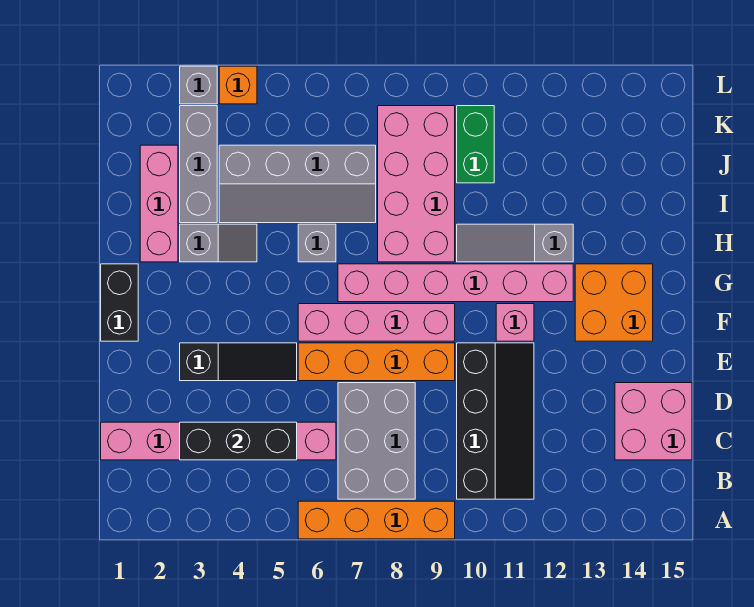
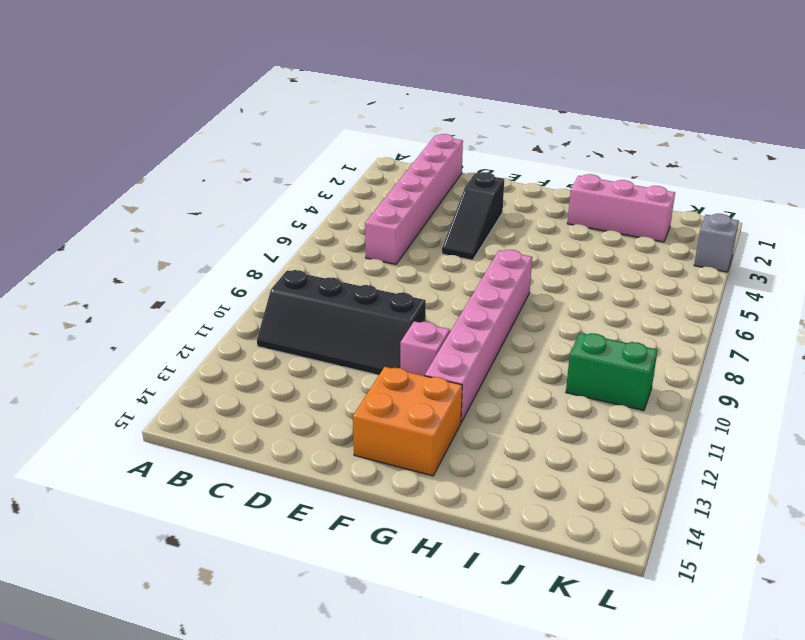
none -> orange 1x4 brick [298,501,455,539]
none -> grey 2x3 brick [338,383,415,499]
none -> pink 2x2 brick [615,383,692,460]

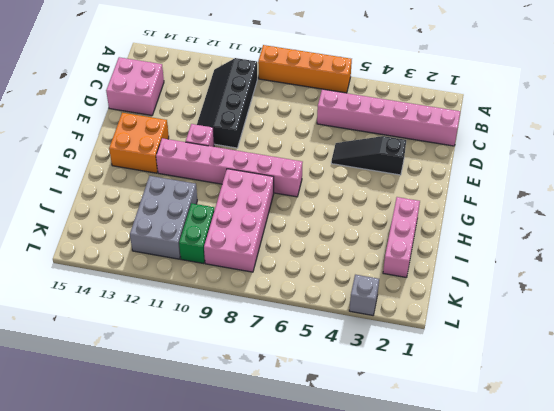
grey 2x3 brick [130,176,197,259] -> grey 2x3 brick moved to [338,383,415,499]
none -> orange 1x4 brick [298,343,455,381]
none -> black 1x2 brick [101,264,138,341]
none -> pink 1x4 brick [298,304,455,341]

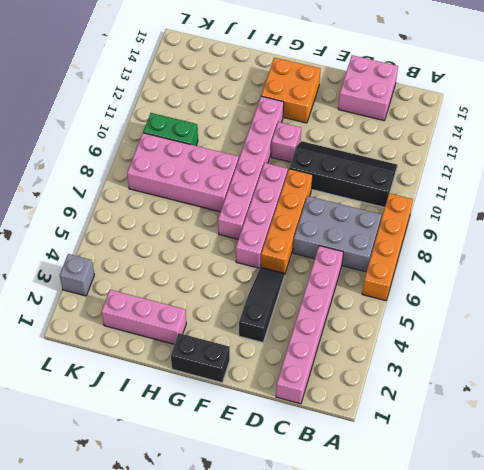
none -> grey 1x2 slope [180,224,257,262]
none -> grey 1x1 brick [298,224,336,262]
none -> grey 1x3 slope [457,224,573,262]

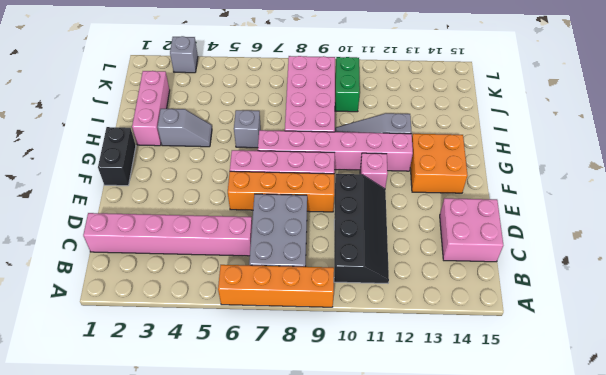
none -> black 1x3 slope [180,343,297,381]
none -> grey 1x3 brick [180,106,217,223]
none -> grey 2x4 slope [219,145,376,223]

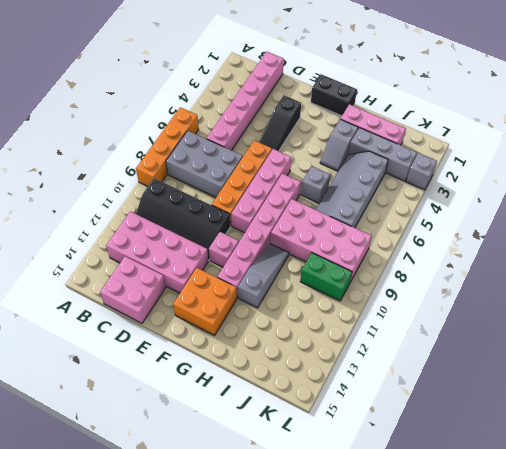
pink 2x4 brick [106,212,208,293] -> none
none -> orange 1x1 brick [219,66,257,104]
none -> black 1x3 brick [180,422,297,460]

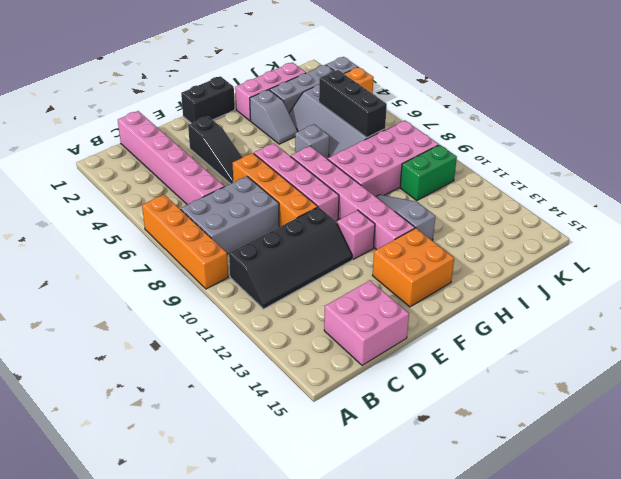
black 1x3 brick [319,70,387,137] -> black 1x3 brick moved to [180,422,297,460]

